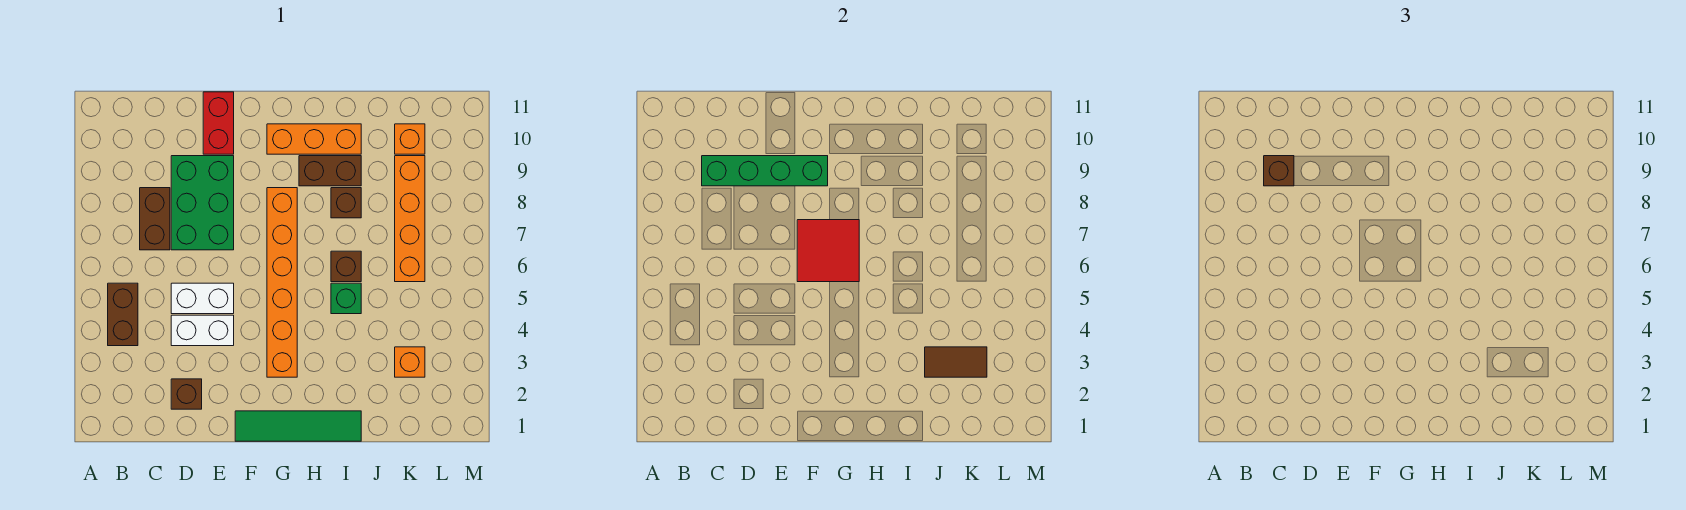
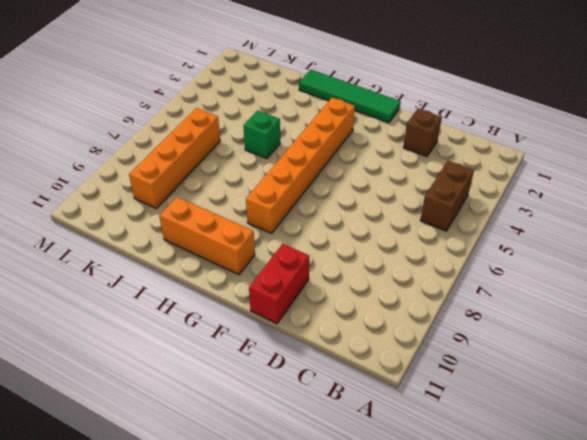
none -> brown 1x2 brick [140,188,170,250]
none -> white 1x2 brick [171,315,234,346]
none -> white 1x2 brick [171,283,234,314]

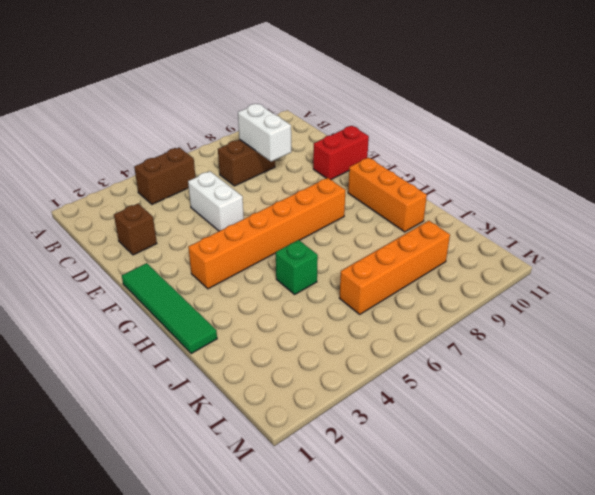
white 1x2 brick [238,104,291,162] -> white 1x2 brick moved to [171,315,234,346]
none -> green 2x3 brick [171,156,234,250]
none -> brown 1x2 brick [299,156,361,186]
none -> brown 1x1 brick [331,251,361,282]

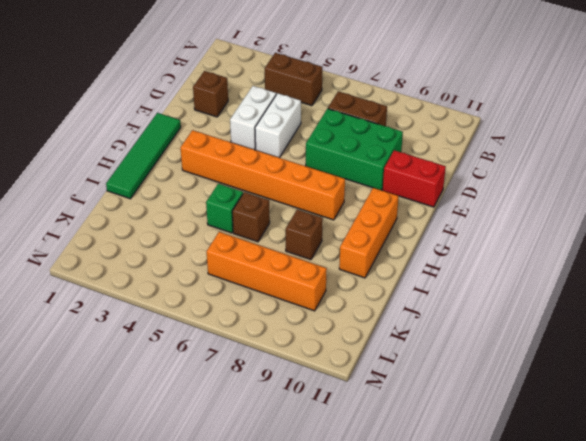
none -> brown 1x2 brick [299,156,361,186]
none -> orange 1x1 brick [395,347,425,377]
none -> orange 1x1 brick [395,124,425,154]

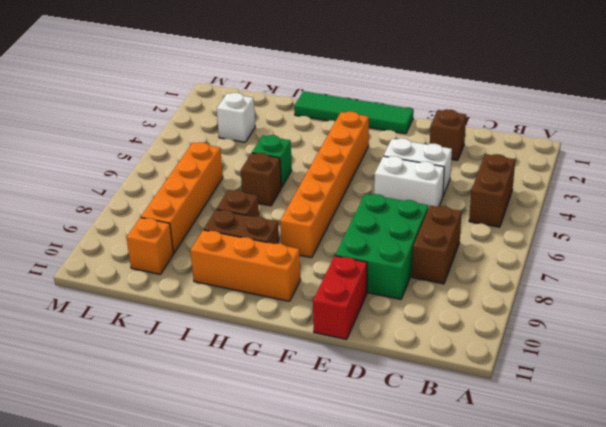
white 1x1 brick [217,93,255,142] -> orange 1x1 brick [395,347,425,377]
none -> green 1x4 brick [702,156,828,186]
none -> red 2x2 tile [797,220,859,282]
none -> brown 1x2 tile [925,347,987,377]

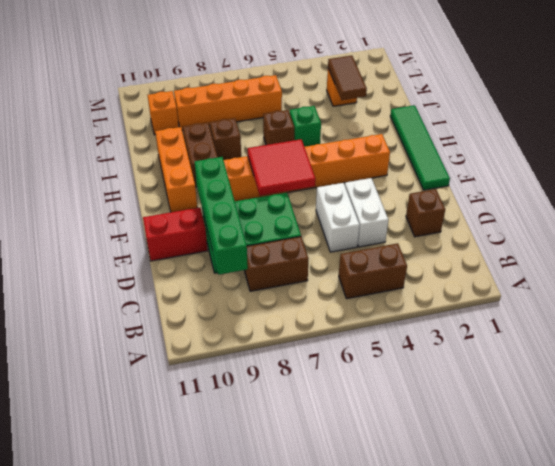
none -> brown 1x1 brick [1264,156,1294,186]

